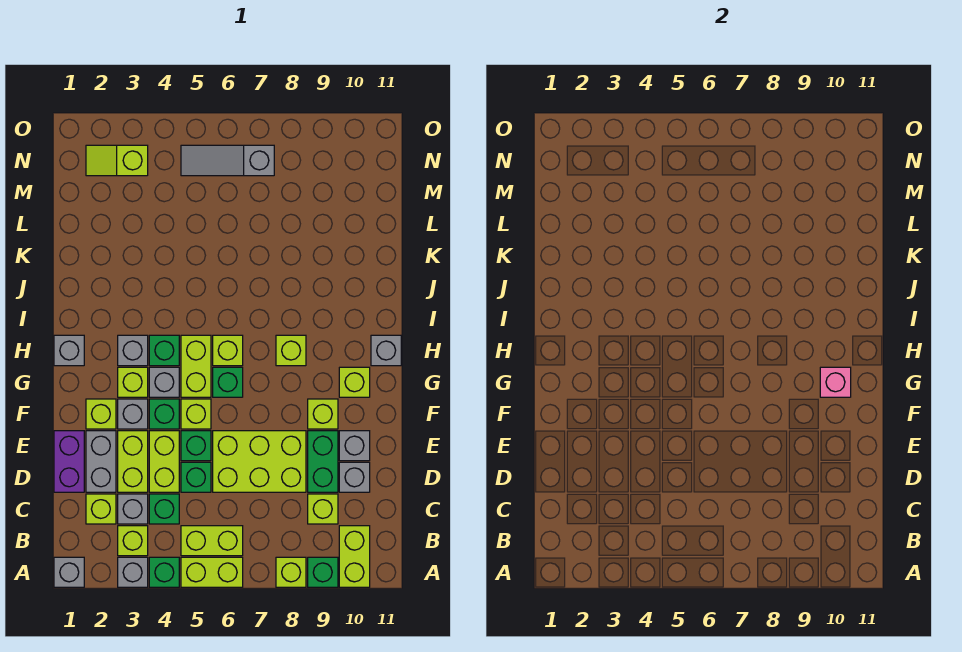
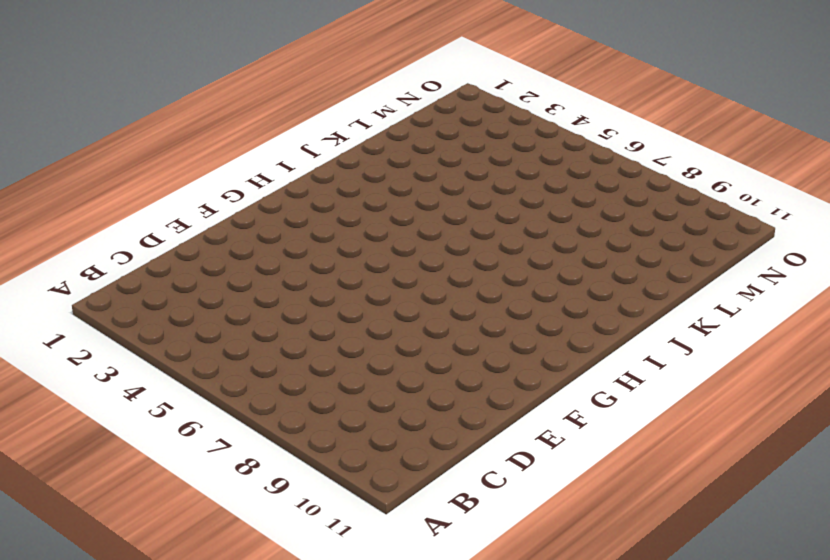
none -> grey 1x1 brick [54,557,84,587]
none -> grey 1x1 brick [118,557,148,587]
none -> green 1x1 brick [149,557,179,587]
none -> lime 1x2 brick [181,557,243,587]

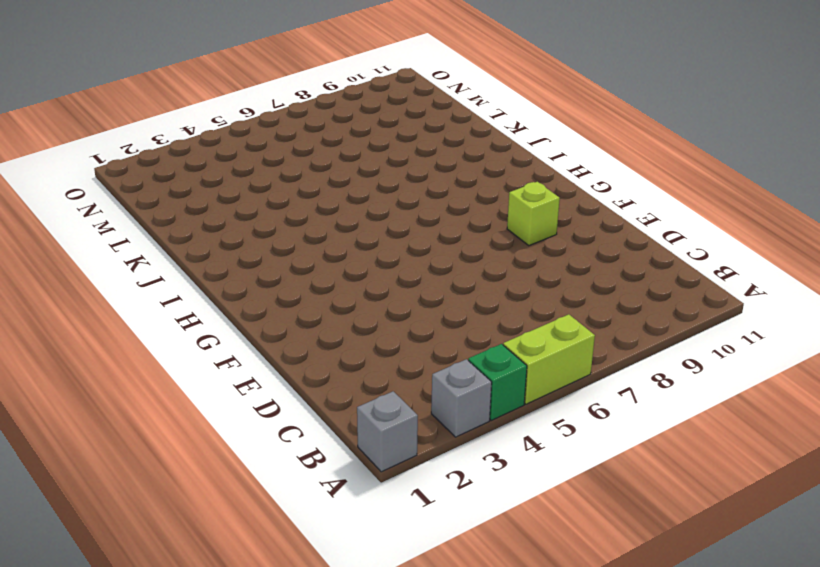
none -> lime 1x1 brick [276,557,306,587]
none -> green 1x1 brick [308,557,338,587]
none -> lime 1x2 brick [339,526,370,587]
none -> lime 1x1 brick [118,526,148,556]

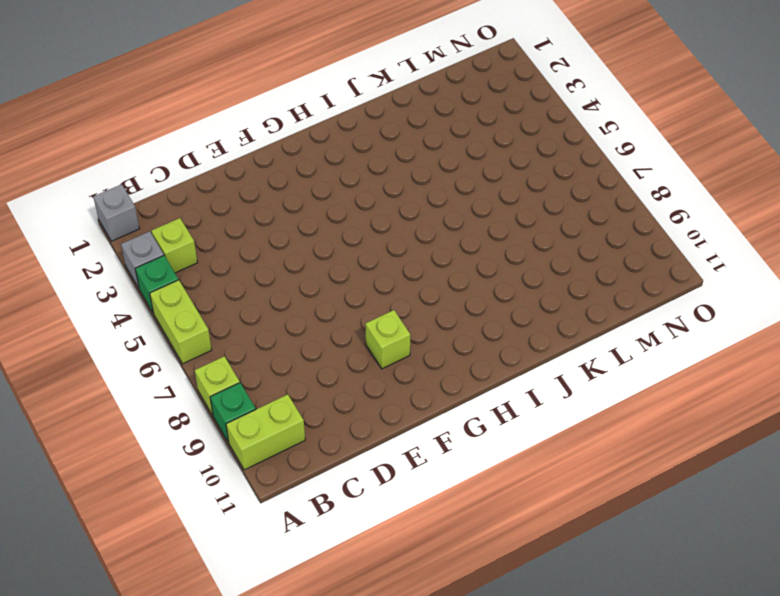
none -> lime 1x2 brick [181,526,243,556]
none -> lime 1x1 brick [86,494,116,524]
none -> grey 1x1 brick [118,494,148,524]
none -> green 1x1 brick [149,494,179,524]

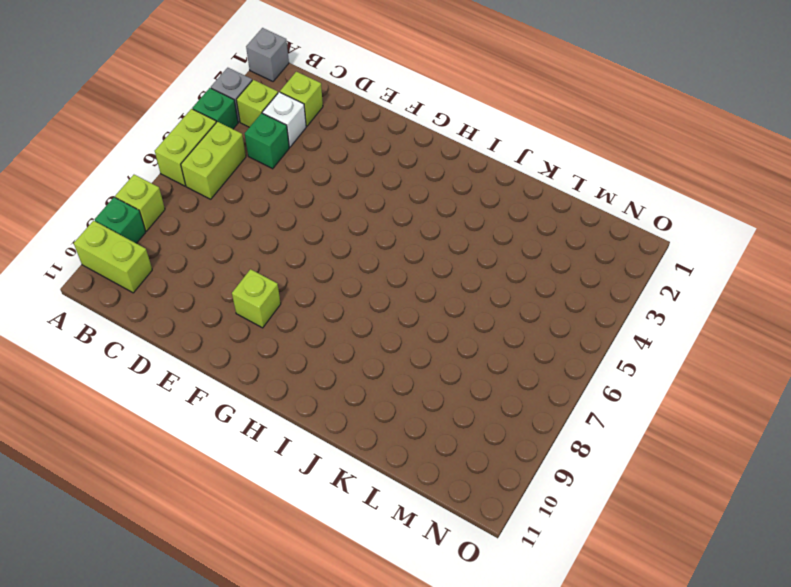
white 1x1 brick [262,92,306,147] -> grey 1x1 brick [118,494,148,524]
none -> lime 1x1 brick [308,494,338,524]
none -> purple 1x2 brick [54,431,84,492]
none -> grey 1x2 brick [86,431,116,492]
none -> lime 1x2 brick [118,431,148,492]

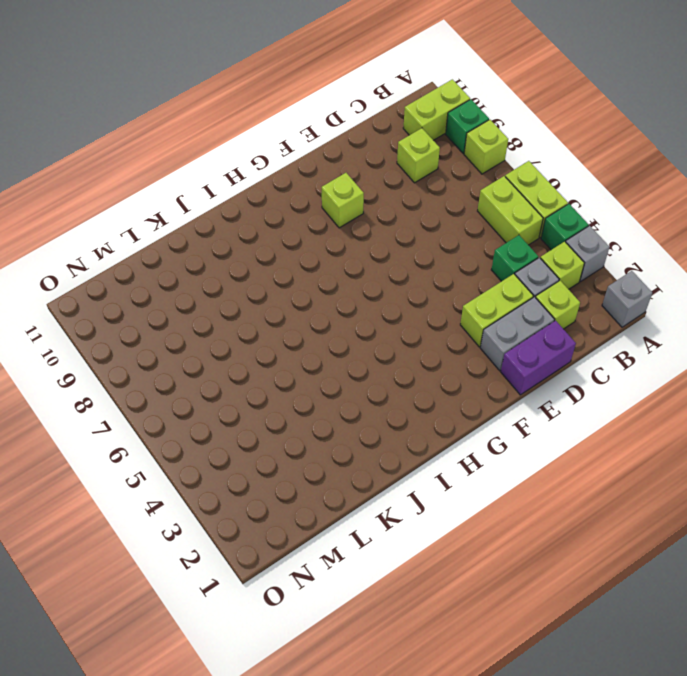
none -> lime 1x2 brick [149,431,179,492]
none -> green 1x1 brick [181,462,211,492]
none -> lime 2x3 brick [213,431,306,492]
none -> green 1x2 brick [308,431,338,492]

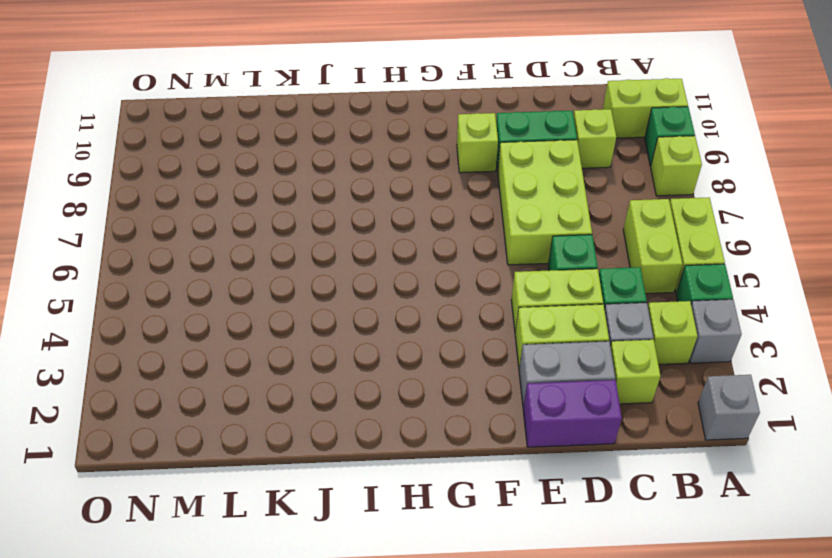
none -> grey 1x1 brick [339,462,370,492]
none -> green 1x1 brick [181,431,211,461]
none -> grey 1x1 brick [339,431,370,461]
none -> lime 1x1 brick [86,399,116,429]

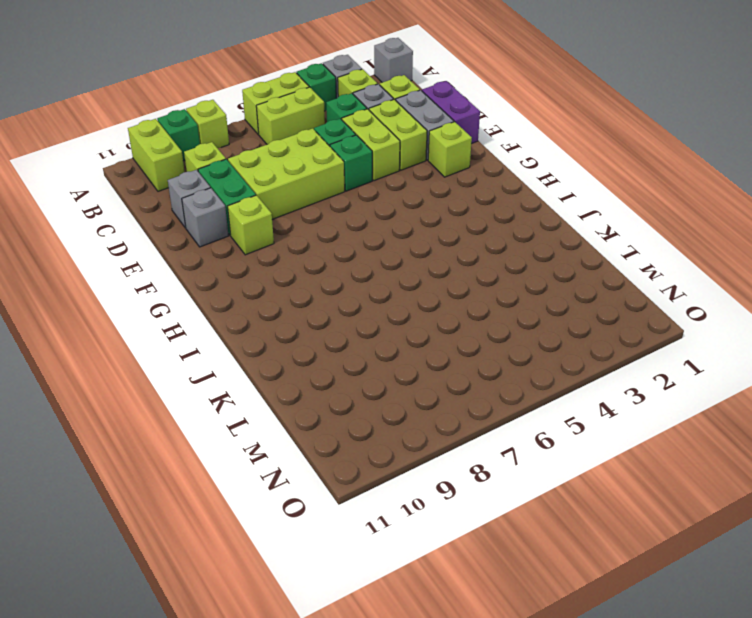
none -> grey 1x1 brick [118,399,148,429]
none -> green 1x1 brick [149,399,179,429]
none -> lime 1x1 brick [181,399,211,429]
none -> lime 1x1 brick [118,367,148,397]

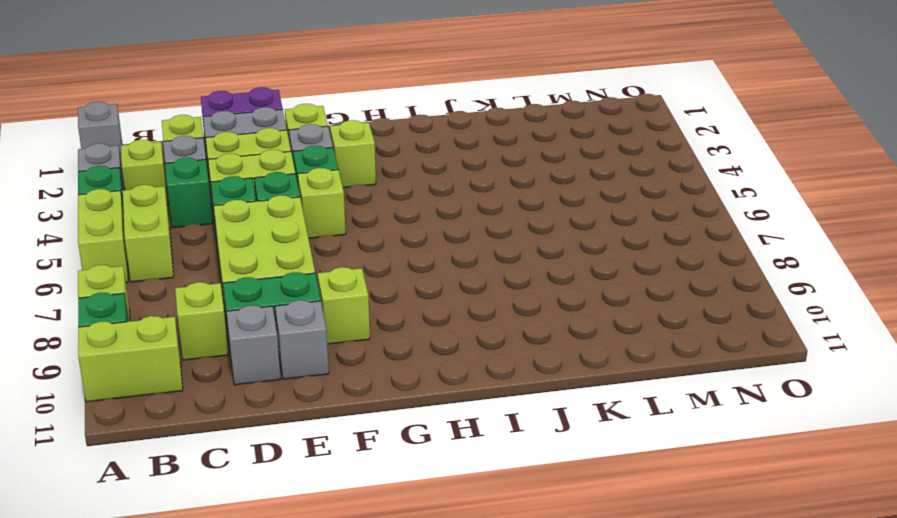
none -> grey 1x1 brick [149,367,179,397]
none -> lime 1x2 brick [181,335,211,397]
none -> green 1x1 brick [213,367,243,397]
none -> lime 1x1 brick [339,367,370,397]

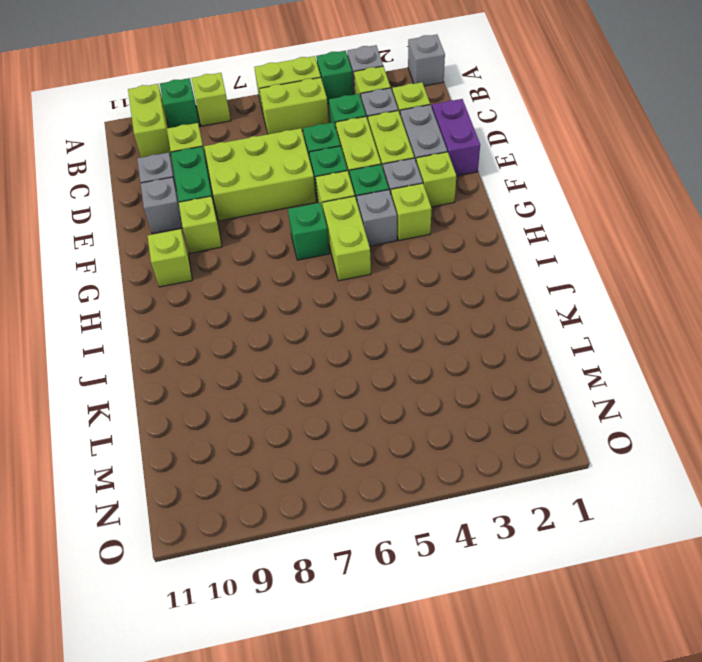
none -> grey 1x1 brick [54,335,84,366]
none -> grey 1x1 brick [118,335,148,366]
none -> green 1x1 brick [149,335,179,366]
none -> lime 1x1 brick [213,335,243,366]

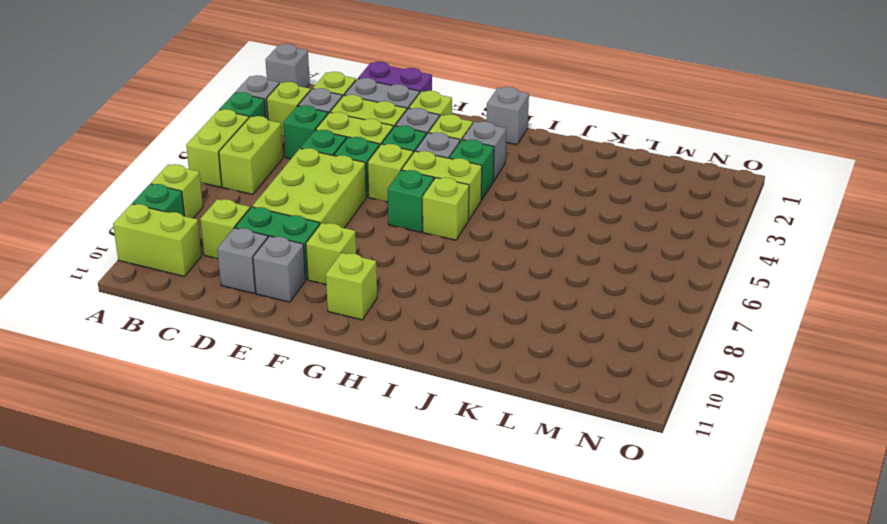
none -> lime 1x1 brick [276,335,306,366]
none -> grey 1x1 brick [371,335,401,366]
none -> lime 1x2 slope [86,145,148,176]
none -> grey 1x3 slope [181,145,274,176]

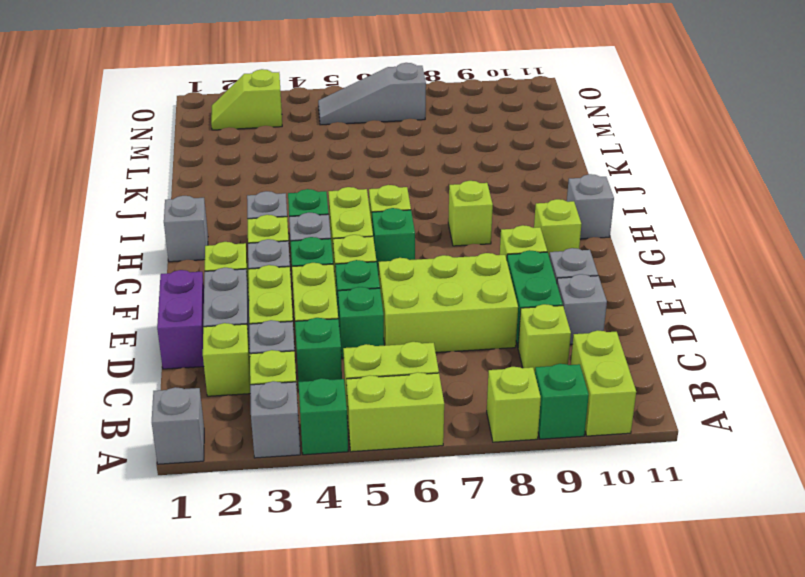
none -> pink 1x1 brick [820,367,851,397]

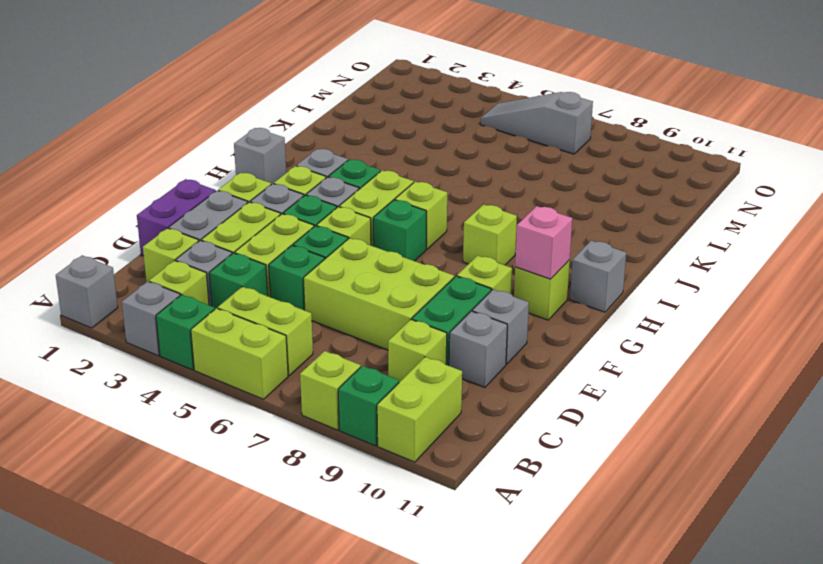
none -> lime 1x2 slope [86,145,148,176]

